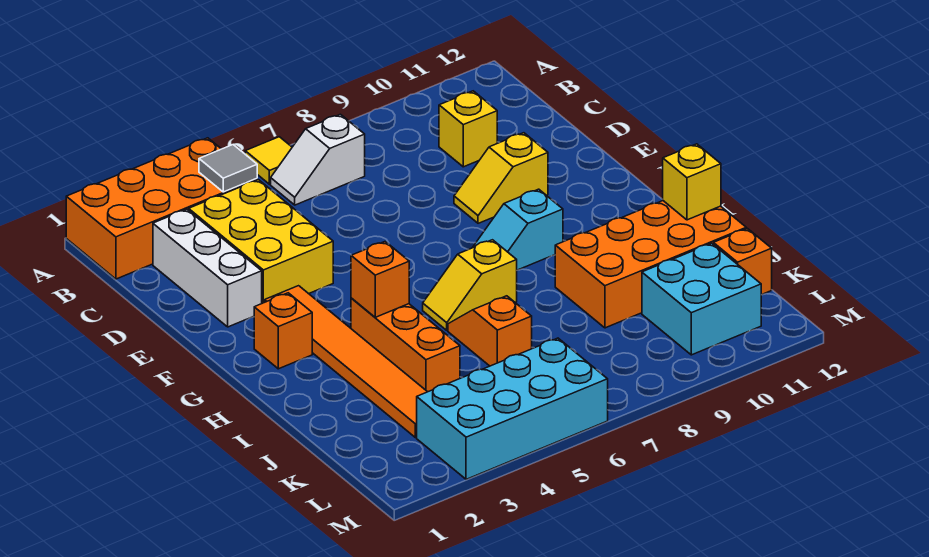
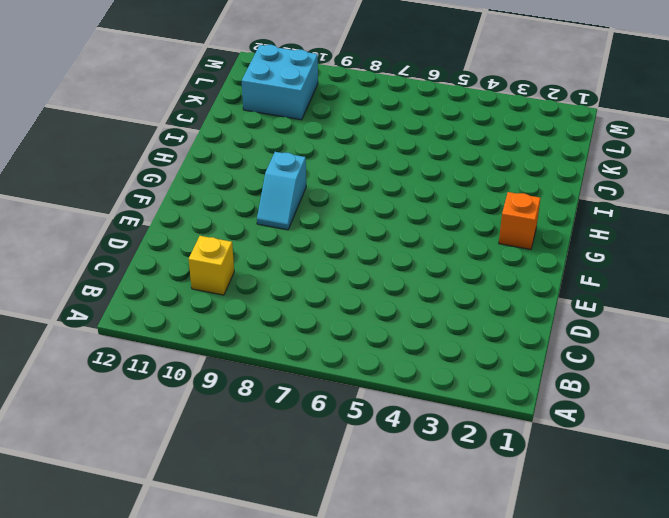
cyan 1x2 slope [257,152,306,230] -> cyan 1x2 slope turned to [472,189,563,270]
none -> orange 2x4 brick [66,138,257,279]
none -> yellow 1x1 tile [245,137,292,184]
none -> white 1x2 slope [271,114,365,205]

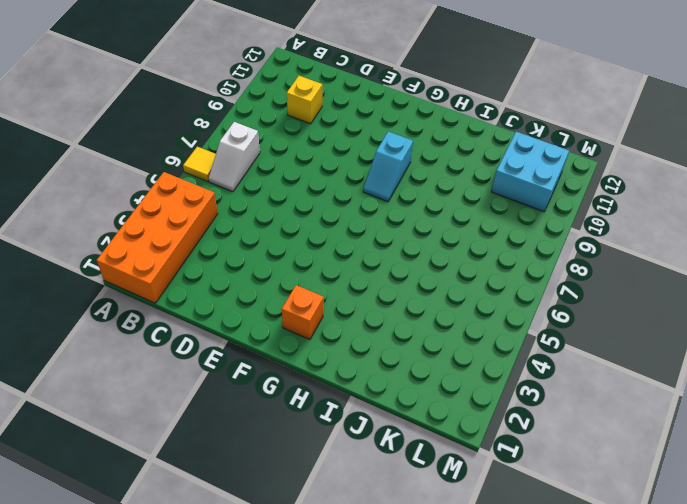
none -> white 1x3 brick [153,209,262,327]
none -> yellow 2x3 brick [189,180,333,303]
none -> yellow 1x2 slope [454,133,548,223]

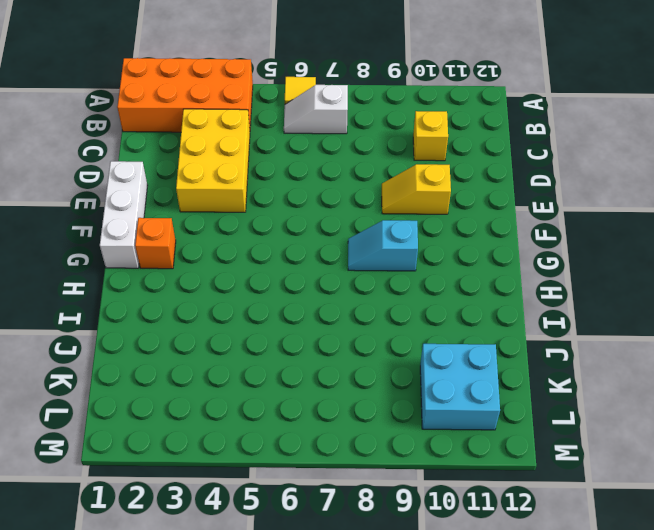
white 1x3 brick [100,161,148,268] -> white 1x3 brick moved to [153,209,262,327]
none -> orange 1x6 tile [265,286,427,438]
none -> orange 1x3 brick [351,298,460,392]
none -> yellow 1x2 slope [423,240,517,330]

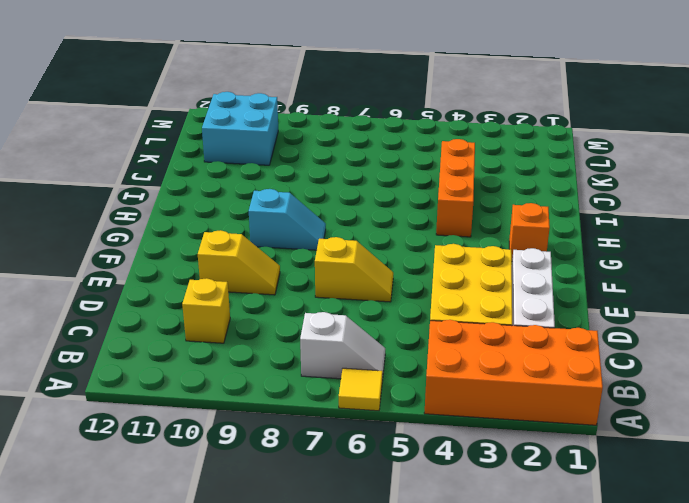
yellow 1x2 slope [315,237,393,302] -> yellow 1x2 slope moved to [423,240,517,330]
none -> orange 1x6 tile [265,286,427,438]
none -> orange 1x2 slope [448,296,532,366]
none -> orange 2x4 brick [555,201,746,328]

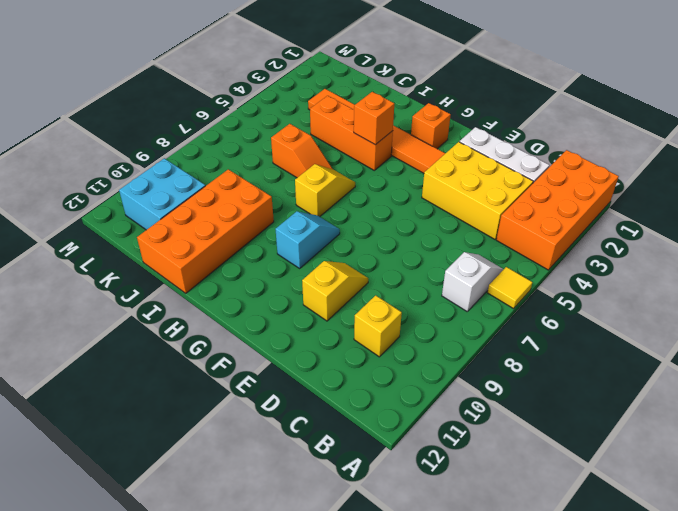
none -> orange 1x1 brick [713,228,772,295]
none -> cyan 2x4 brick [417,338,608,479]
none -> grey 1x1 tile [199,145,257,192]

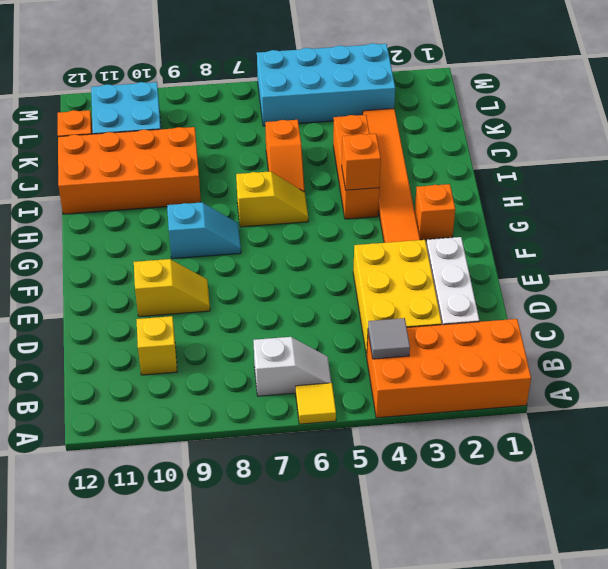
none -> yellow 1x1 brick [663,144,721,220]

